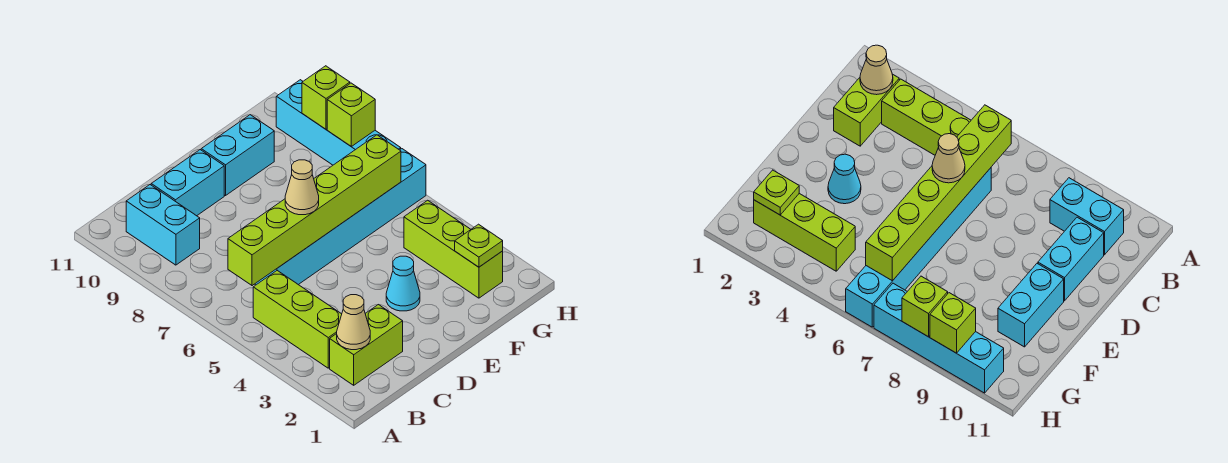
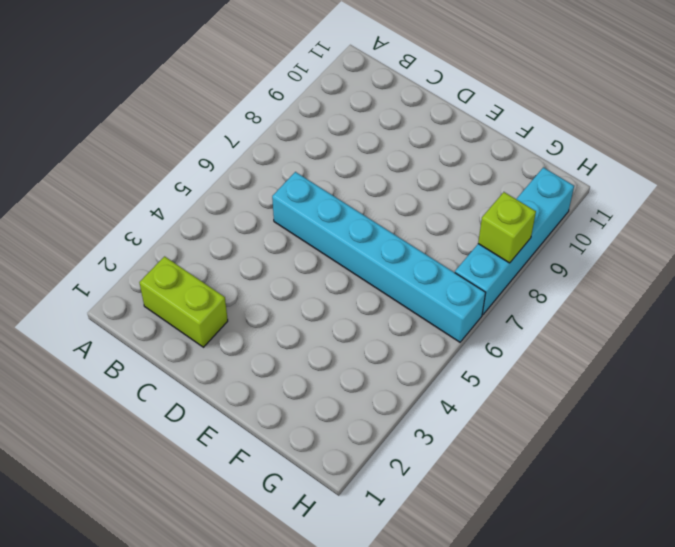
none -> lime 1x3 brick [253,271,342,368]
none -> cyan 1x2 brick [126,185,200,265]
none -> cyan 1x2 brick [151,150,224,216]

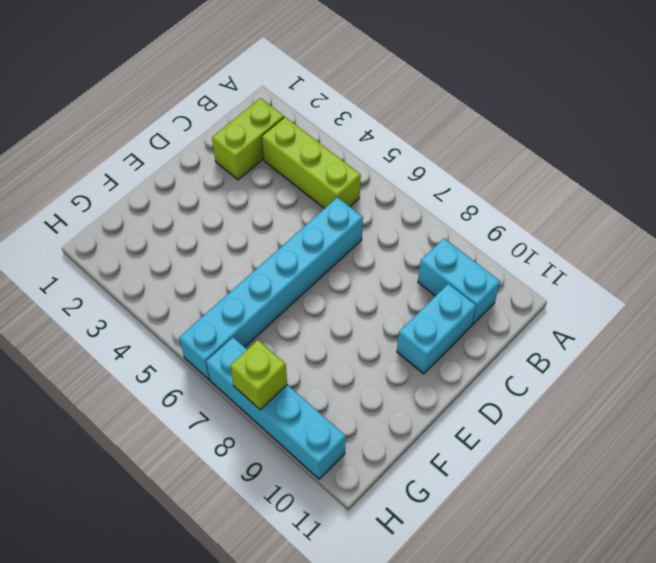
none -> cyan 1x1 cone [386,256,420,311]
none -> cyan 1x2 brick [201,115,274,196]
none -> lime 1x3 brick [404,200,503,298]

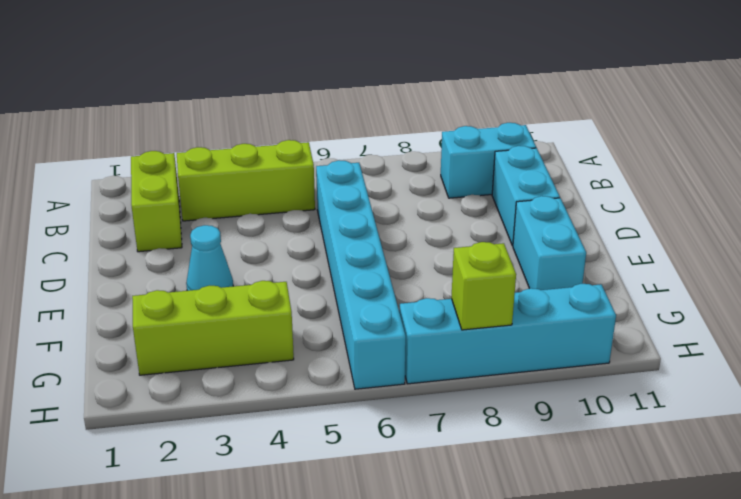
none -> tan 1x1 cone [337,295,370,350]
none -> lime 1x6 brick [228,135,401,286]
none -> lime 1x1 plate [455,224,503,267]

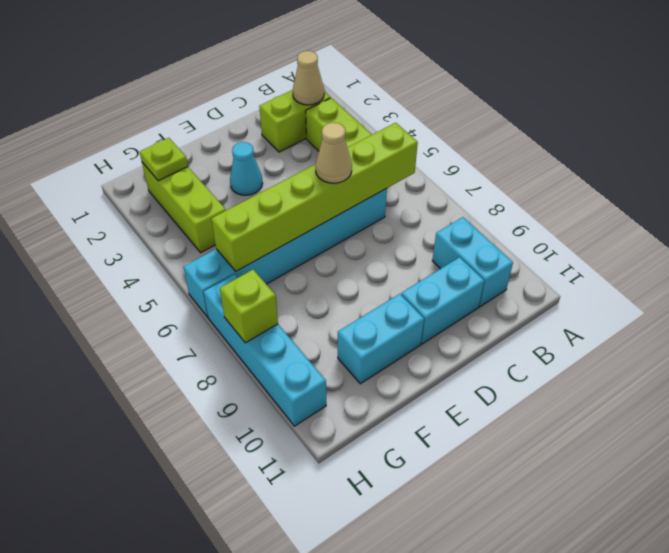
none -> lime 1x1 brick [302,66,350,129]

